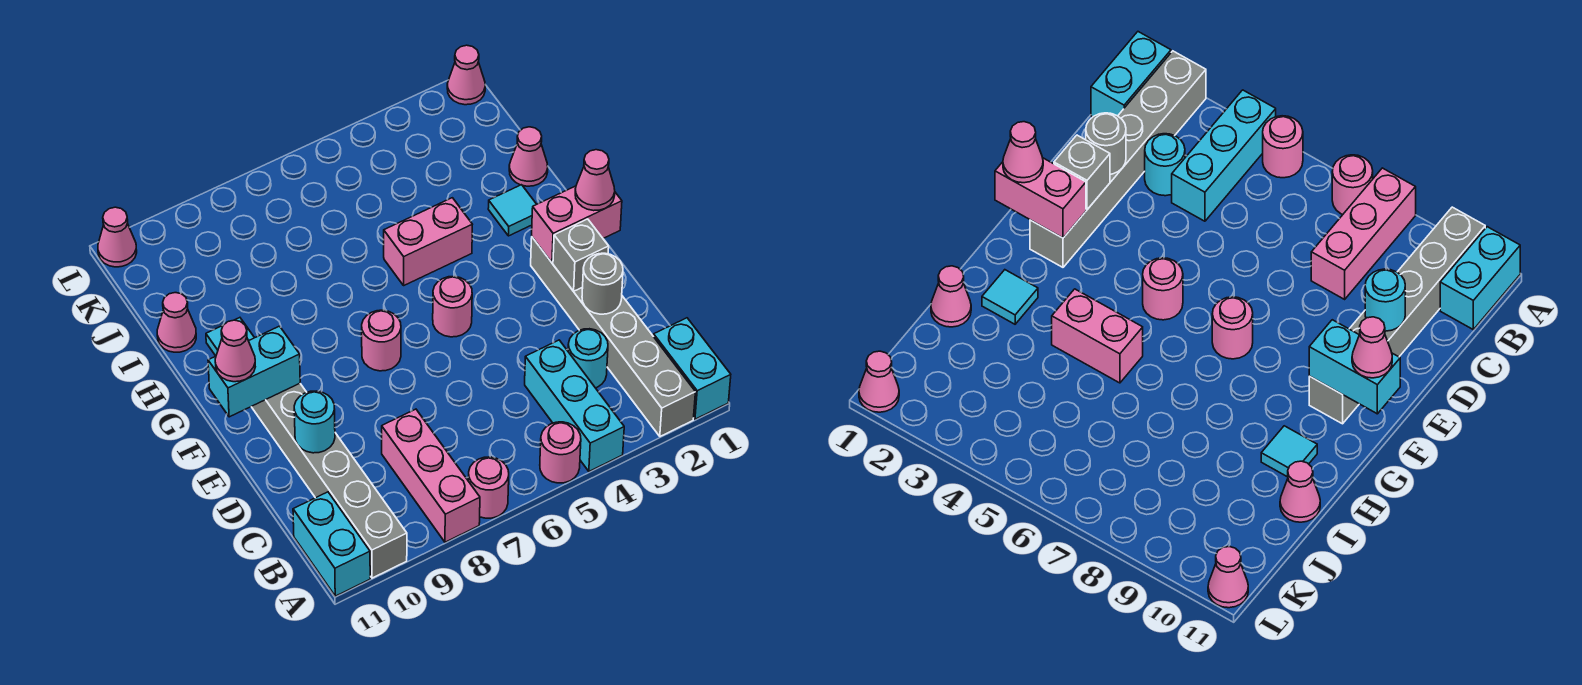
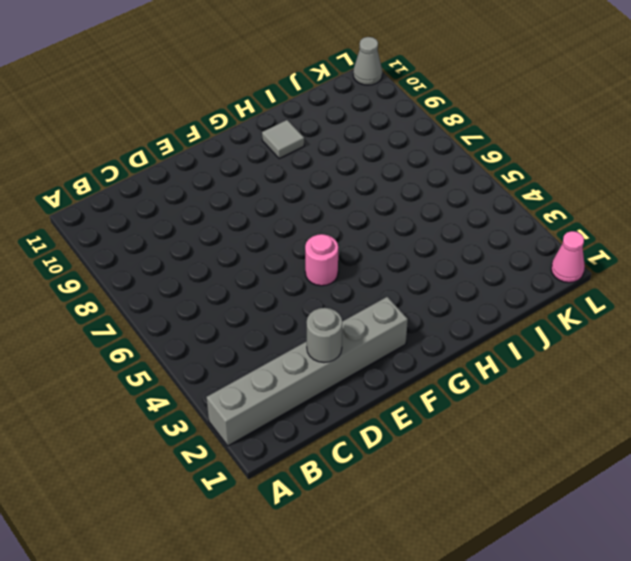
grey 1x1 tile [262,120,304,159] -> cyan 1x1 tile [206,318,254,356]
grey 1x1 cone [353,37,382,85] -> pink 1x1 cone [98,207,137,267]
none -> cyan 1x2 brick [654,318,731,419]
none -> cyan 1x3 brick [525,340,624,471]
none -> pink 1x1 round brick [540,422,581,483]

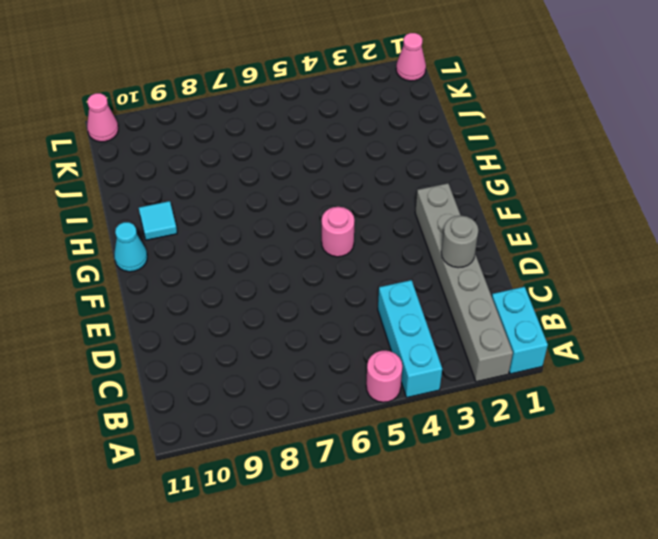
cyan 1x1 cone [114,222,147,272] -> none
none -> pink 1x1 round brick [468,457,509,518]
none -> pink 1x3 brick [382,409,480,542]
none -> grey 1x6 brick [251,384,407,578]

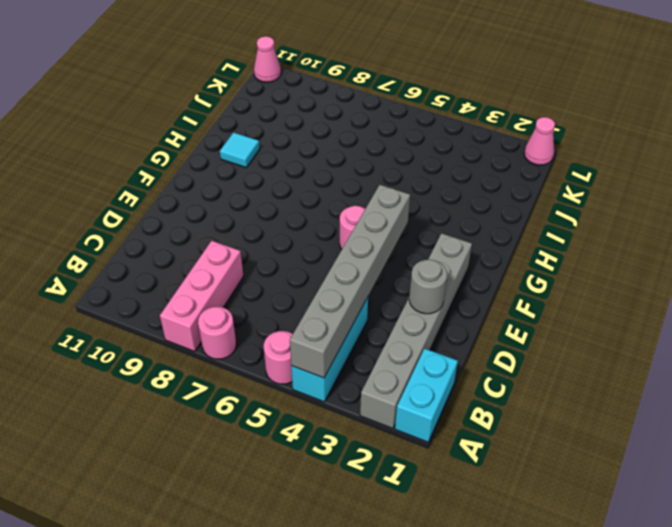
grey 1x6 brick [290,185,410,378] -> grey 1x6 brick moved to [251,384,407,578]
none -> cyan 1x2 brick [293,492,370,596]
none -> cyan 1x1 round brick [568,329,608,388]
none -> pink 1x1 round brick [362,310,401,371]

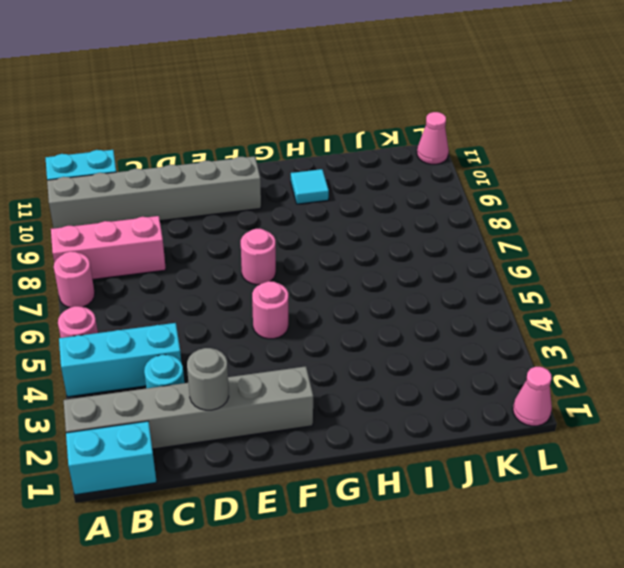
none -> cyan 1x1 tile [488,185,537,236]
none -> pink 1x2 brick [384,198,472,285]
none -> pink 1x1 cone [509,127,548,186]

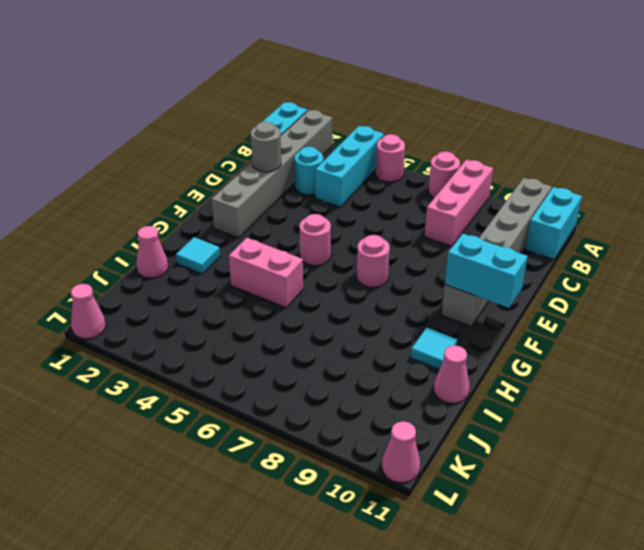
none -> cyan 1x1 round brick [294,391,335,453]
none -> grey 1x1 brick [553,219,609,291]
none -> pink 1x2 brick [532,186,622,263]

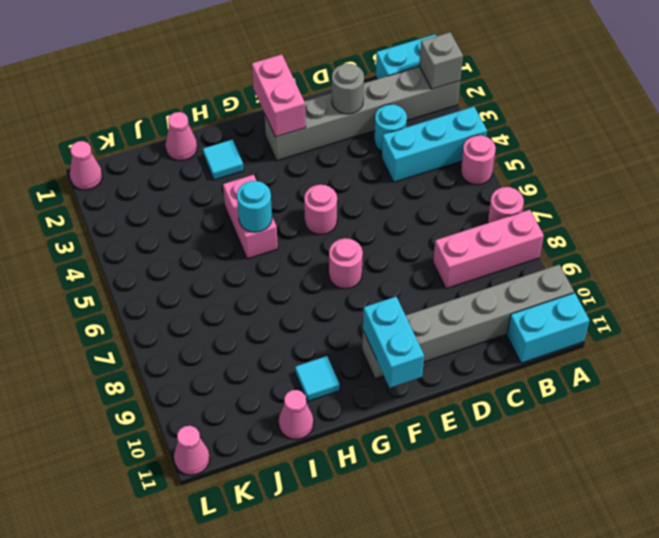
grey 1x1 brick [419,32,463,89] -> grey 1x1 brick moved to [553,219,609,291]
cyan 1x1 round brick [237,181,272,232] -> cyan 1x1 round brick moved to [294,391,335,453]
none -> pink 1x1 cone [575,150,615,211]
none -> pink 1x1 cone [215,320,255,382]

